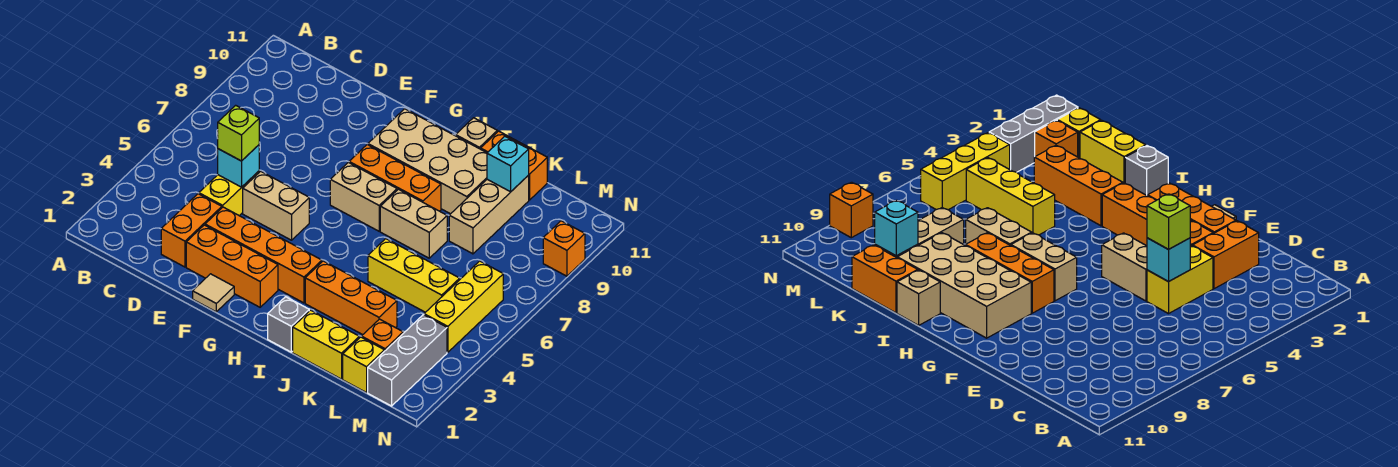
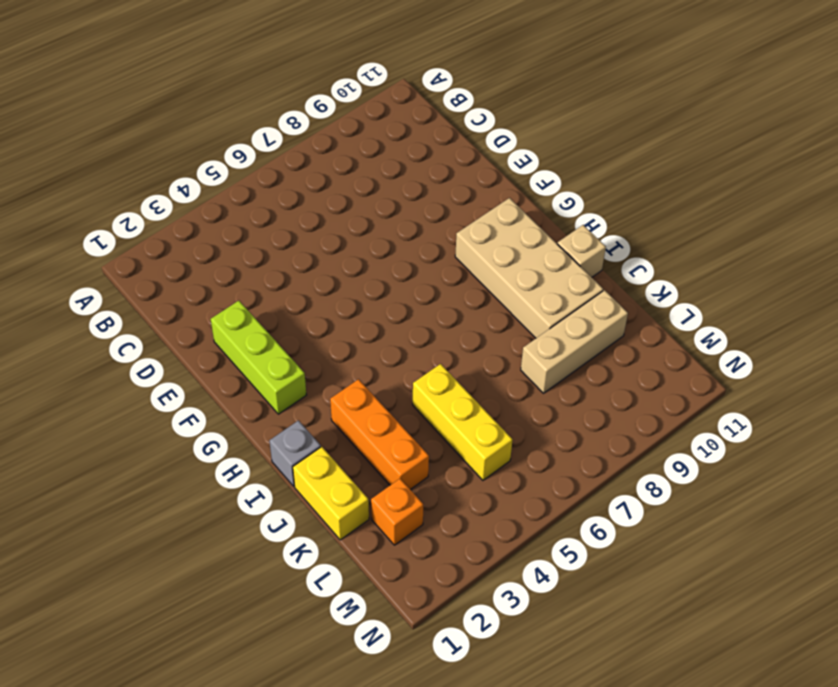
lime 1x3 brick [211,301,306,414] -> orange 1x3 brick [186,225,278,307]
none -> orange 1x2 brick [161,194,222,267]
none -> yellow 1x2 brick [199,171,259,216]
none -> orange 1x4 brick [205,207,322,303]

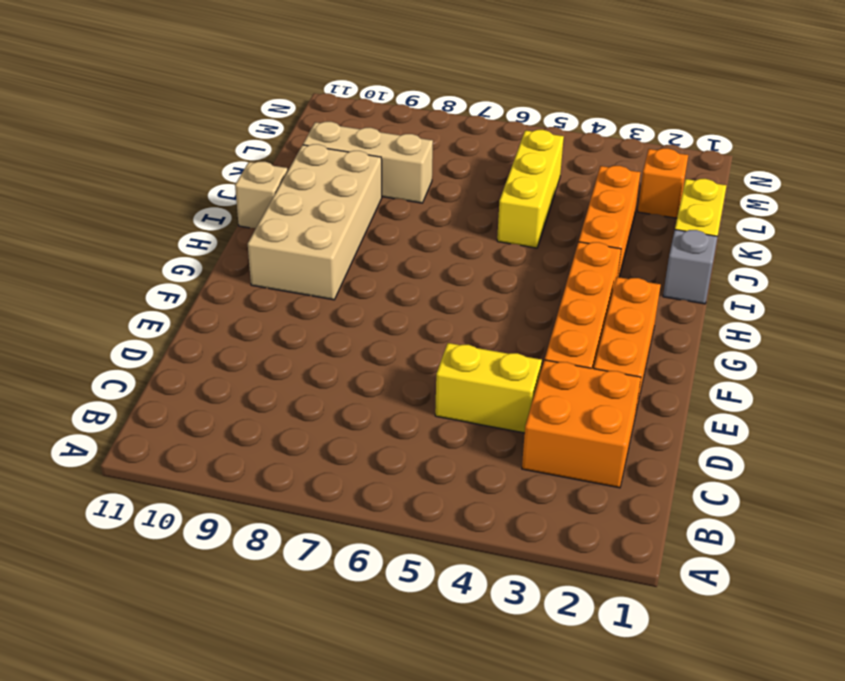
orange 2x2 brick [522,360,641,488] -> orange 1x2 brick [161,194,222,267]
none -> tan 1x2 brick [243,171,309,240]
none -> tan 1x1 tile [193,274,234,312]
none -> tan 1x2 brick [330,162,397,231]

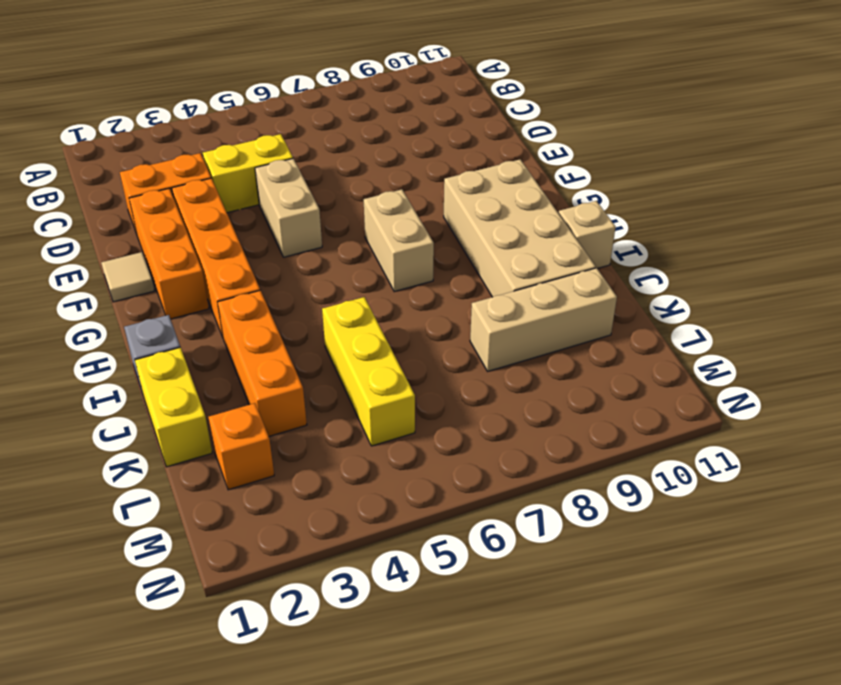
none -> orange 1x3 brick [349,145,441,211]
none -> tan 1x2 brick [380,189,447,258]
none -> orange 1x2 brick [481,131,547,200]

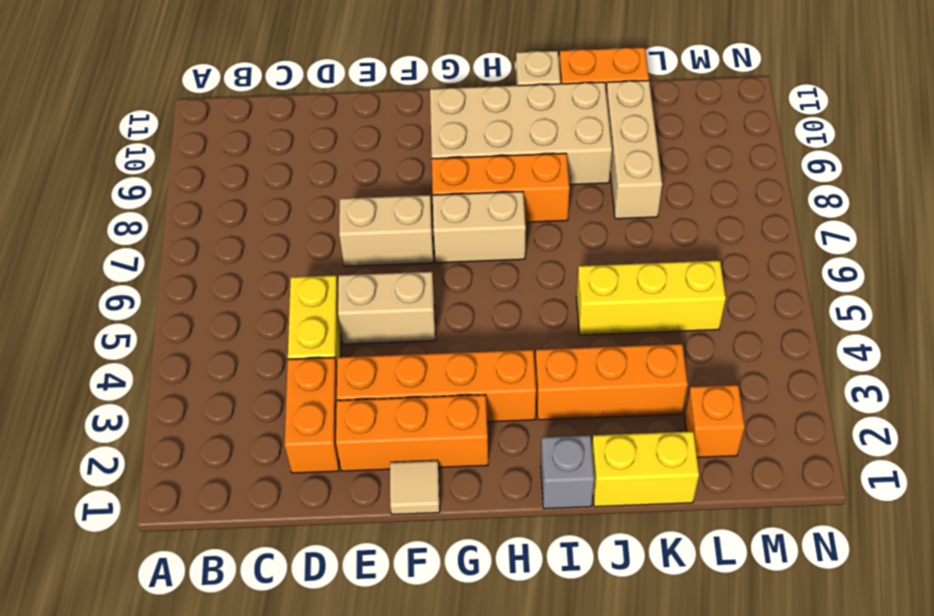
tan 1x2 brick [339,195,433,266] -> tan 1x2 brick moved to [380,189,447,258]
none -> yellow 1x1 brick [343,337,384,393]
none -> grey 1x3 brick [368,315,447,406]
none -> yellow 1x3 brick [424,261,503,352]

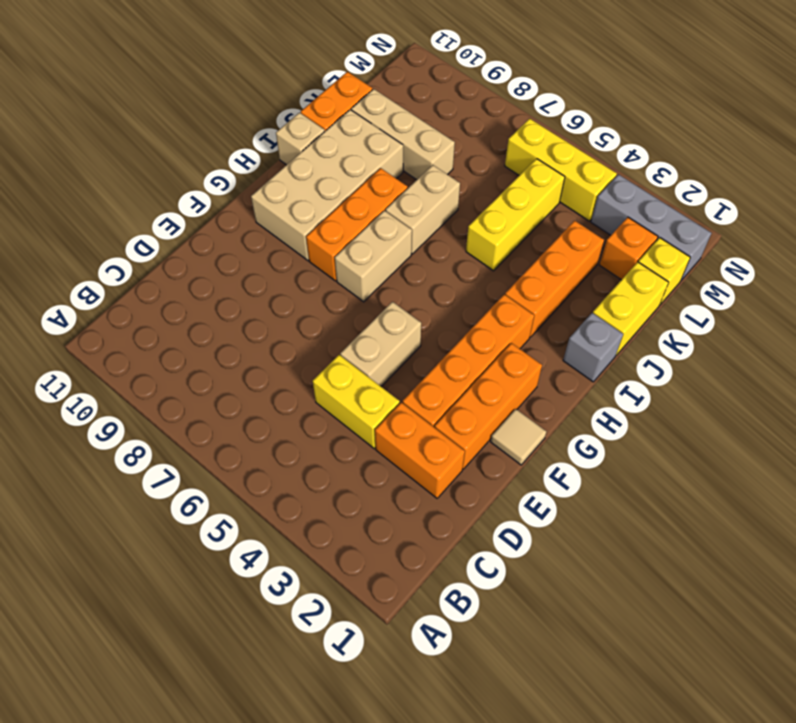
none -> orange 1x1 brick [543,221,585,276]
none -> cyan 1x1 brick [218,145,259,187]
none -> cyan 1x1 brick [487,136,529,192]

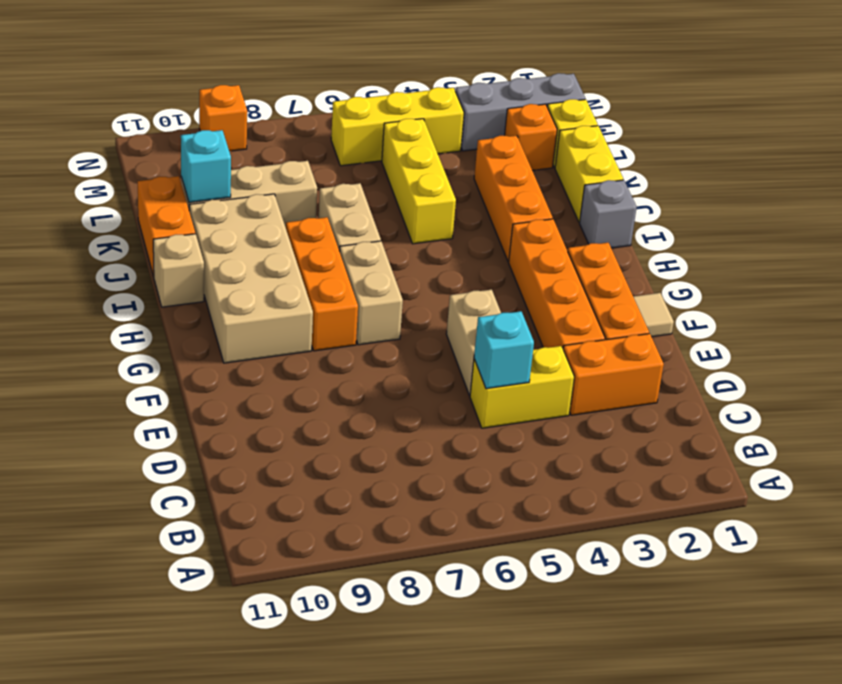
none -> lime 1x1 brick [218,105,259,161]

